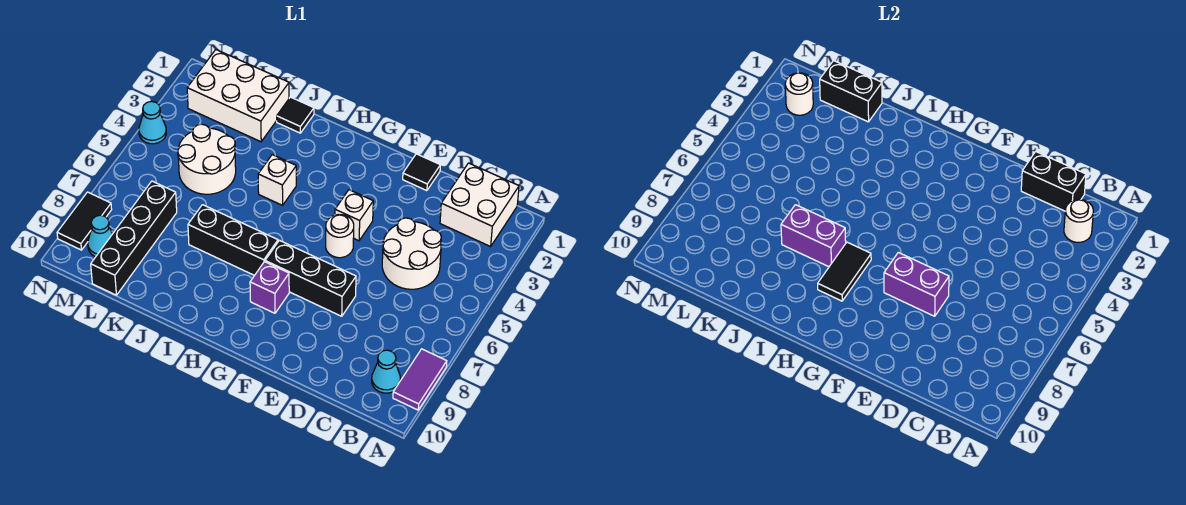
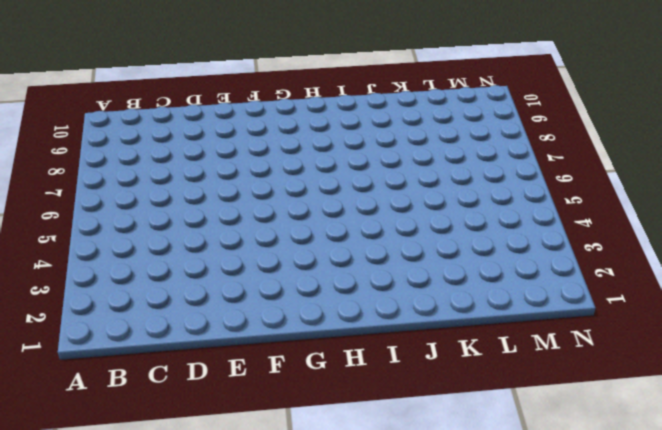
none -> purple 1x2 tile [393,349,447,410]
none -> white 2x2 brick [440,163,519,246]
none -> cyan 1x1 cone [372,350,400,393]

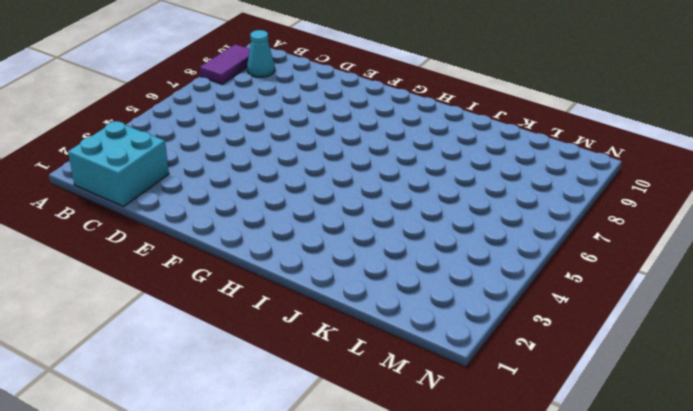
cyan 2x2 brick [68,121,169,206] -> white 2x2 brick [440,163,519,246]
none -> white 2x2 round brick [382,218,441,289]
none -> black 1x1 tile [403,154,440,191]
none -> black 1x3 brick [265,240,356,316]

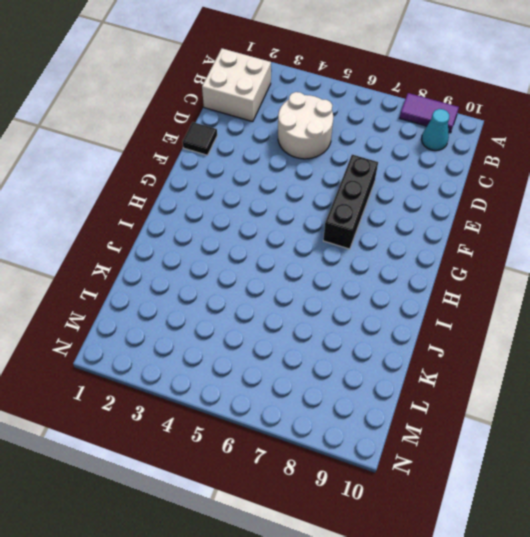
none -> white 1x1 brick [335,190,373,241]
none -> white 1x1 round brick [326,215,354,258]
none -> purple 1x1 brick [250,262,289,313]

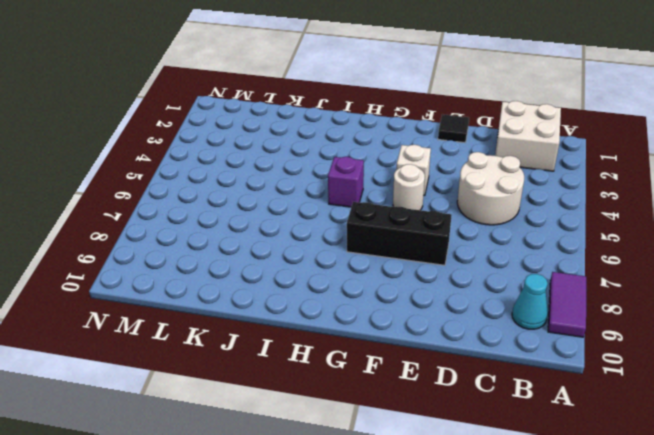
purple 1x1 brick [328,157,364,207] -> purple 1x1 brick moved to [250,262,289,313]
none -> black 1x3 brick [188,205,278,275]
none -> white 1x1 brick [258,155,296,205]
none -> black 1x1 tile [277,97,314,133]

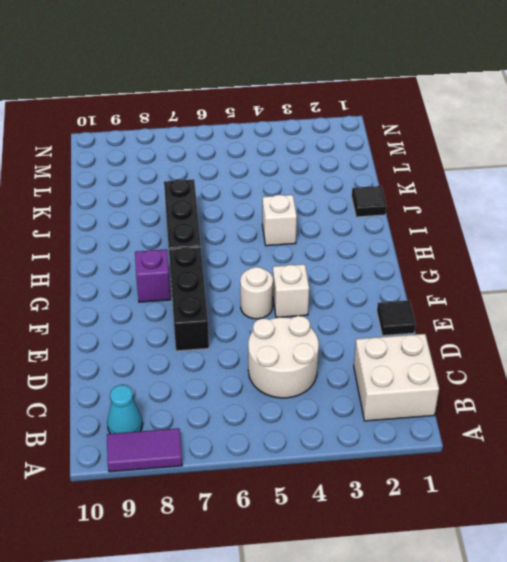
none -> white 2x3 brick [187,50,289,142]
none -> white 2x2 round brick [178,124,236,194]
none -> black 1x4 brick [91,181,177,295]

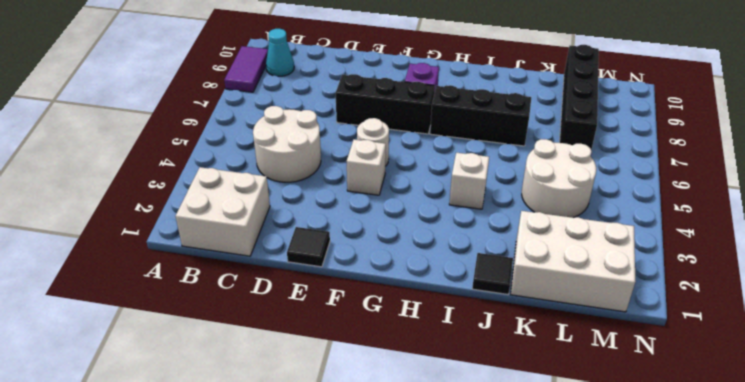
none -> cyan 1x1 cone [88,215,112,257]
none -> cyan 1x1 cone [139,101,166,144]
none -> black 1x2 tile [57,192,112,250]

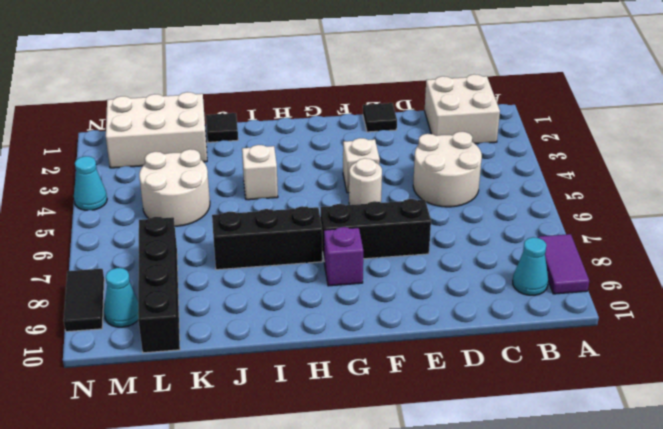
none -> white 1x1 round brick [1064,199,1093,242]
none -> black 1x2 brick [1021,152,1086,211]
none -> purple 1x2 brick [884,252,949,316]

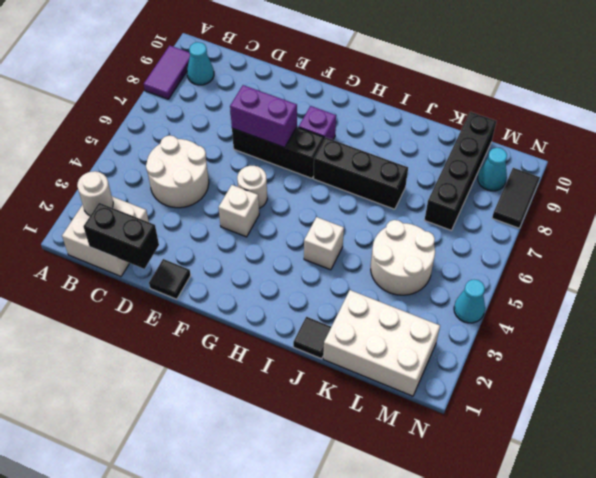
none -> black 1x2 tile [818,242,871,301]
none -> purple 1x2 brick [781,205,846,267]
none -> black 1x2 brick [820,61,882,122]

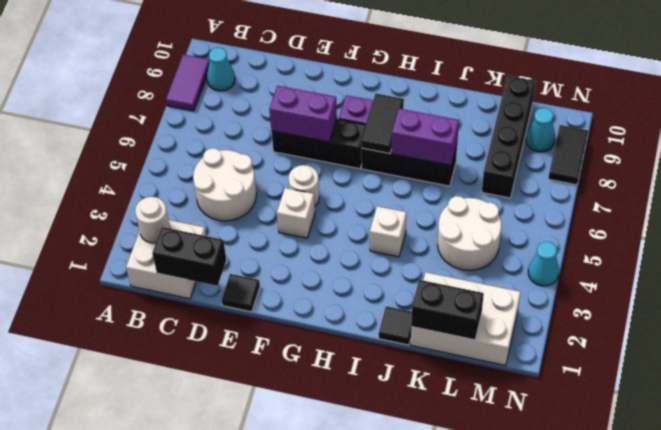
none -> white 1x1 round brick [785,73,813,115]

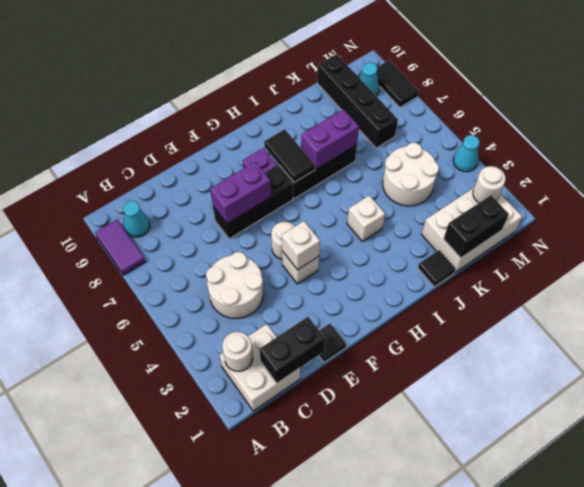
white 1x1 brick [282,221,320,270] -> none

